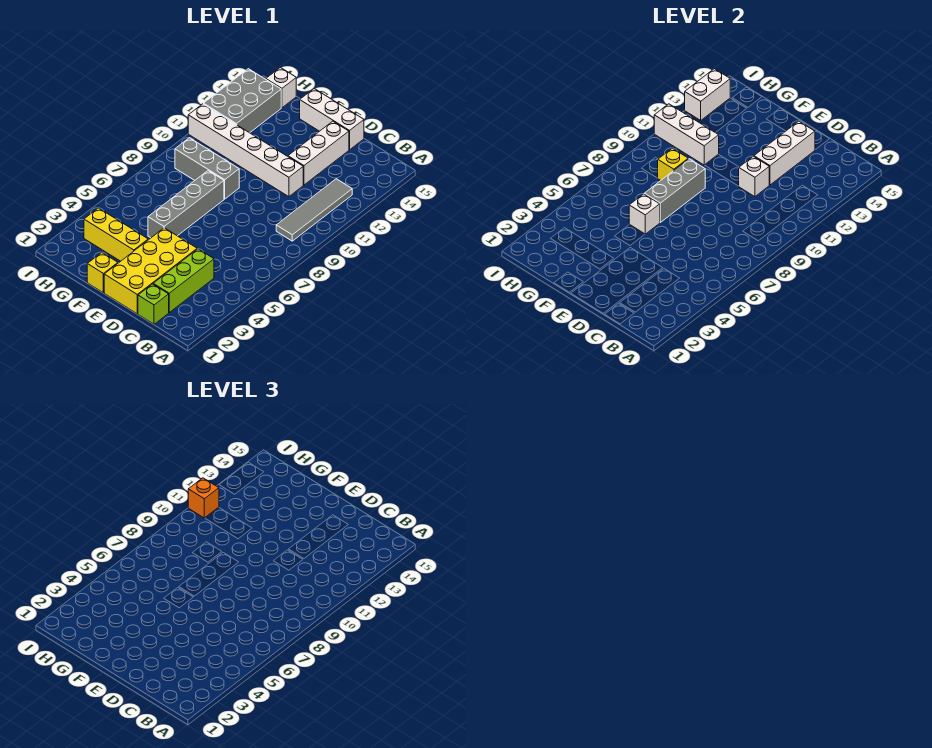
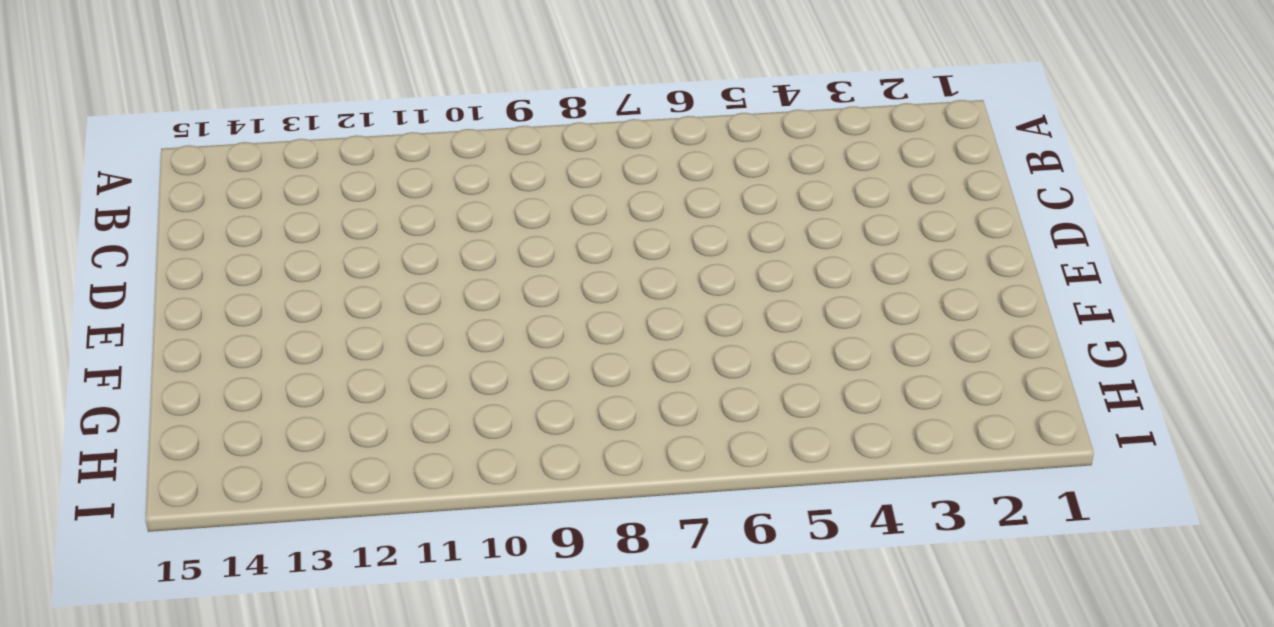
none -> grey 1x4 tile [276,179,352,241]
none -> lime 1x1 brick [138,284,169,324]
none -> lime 1x3 brick [153,249,214,312]

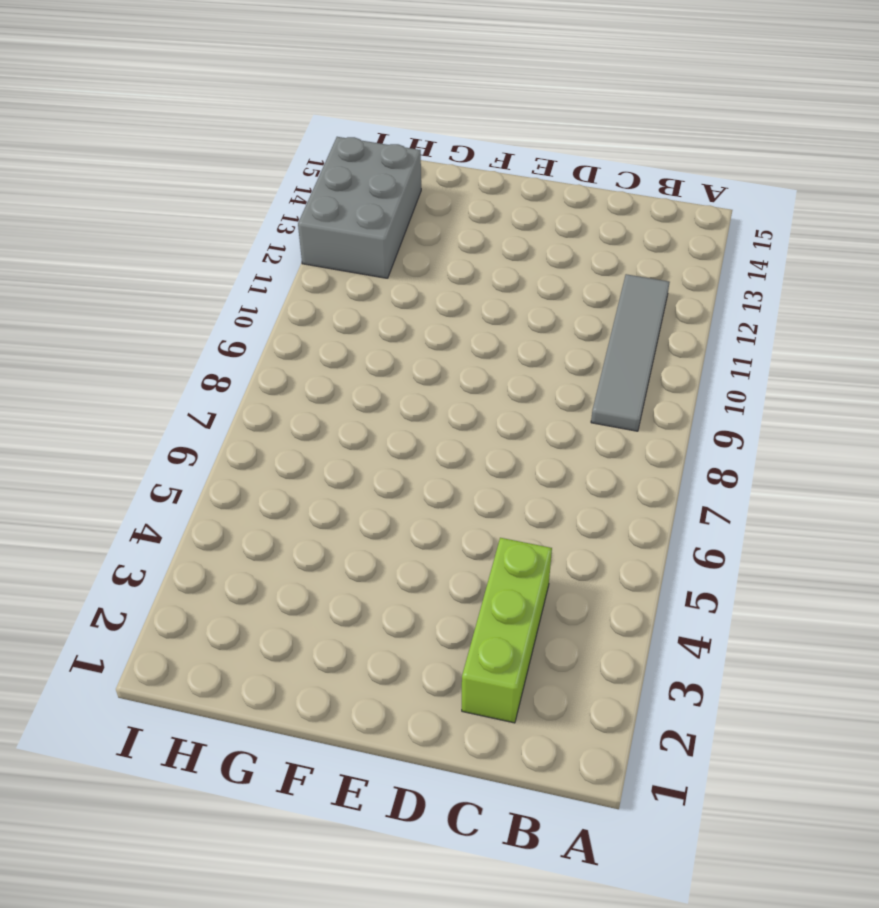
none -> lime 1x1 brick [138,284,169,324]
none -> yellow 2x4 brick [104,228,197,314]
none -> white 1x6 brick [188,104,303,197]

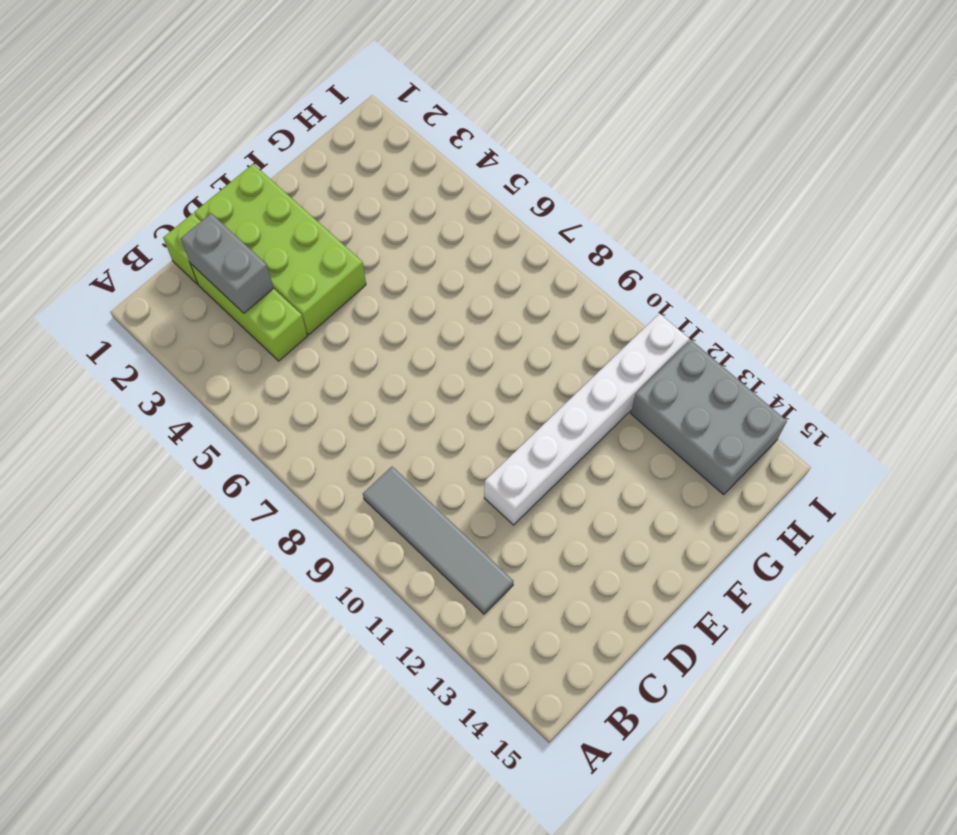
grey 1x2 brick [181,214,273,313] -> none
lime 2x4 brick [194,164,366,335] -> yellow 2x4 brick [104,228,197,314]
none -> white 1x3 brick [288,121,349,185]
none -> white 1x3 brick [300,89,364,150]
none -> yellow 1x1 brick [87,253,118,293]

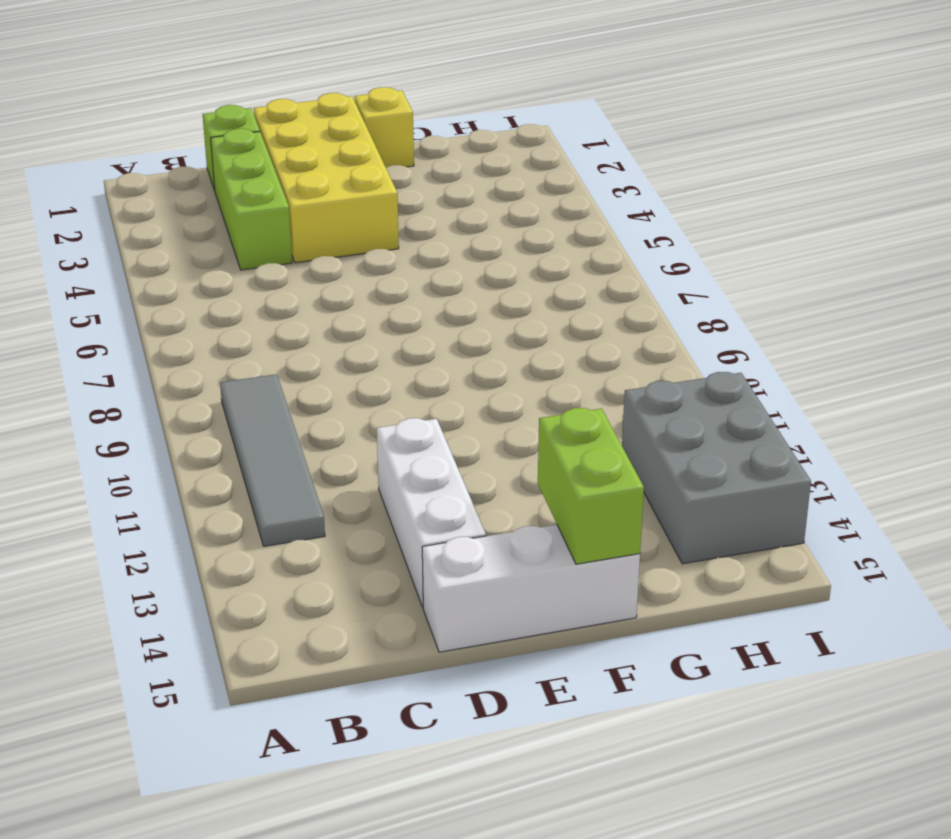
lime 1x2 brick [538,408,644,564] -> none
none -> white 1x6 brick [188,104,303,197]
none -> yellow 1x3 brick [84,208,148,261]
none -> grey 1x4 brick [148,171,224,238]

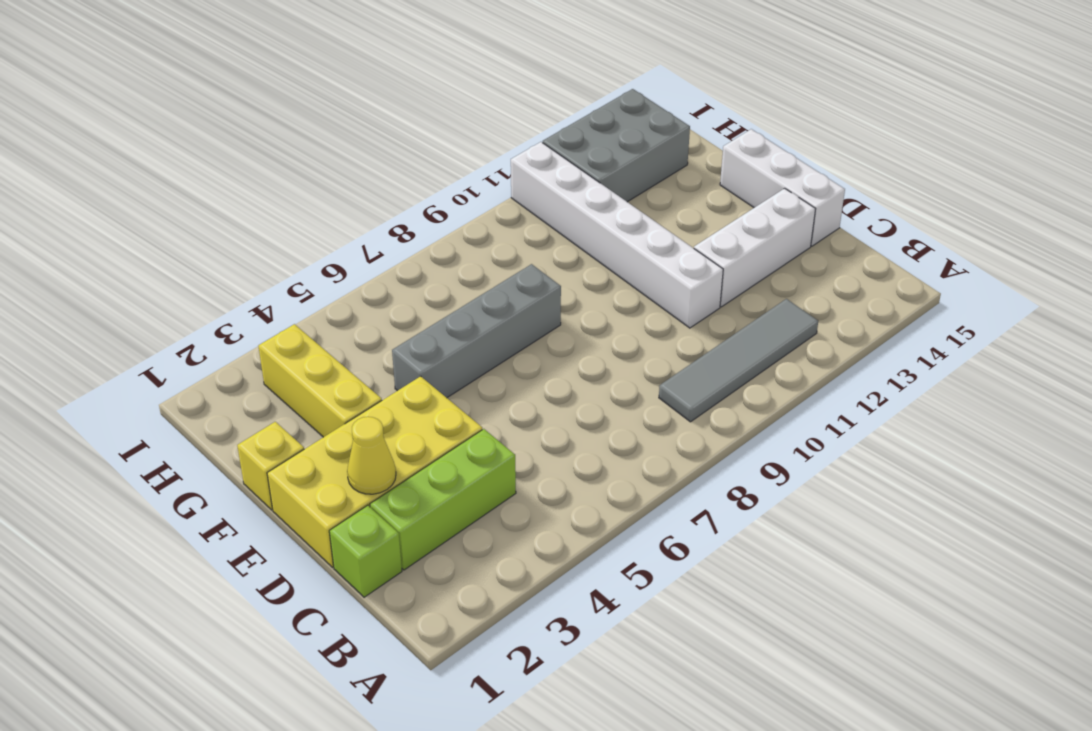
yellow 1x1 cone [347,417,396,494] -> none
none -> grey 1x3 brick [175,138,239,199]
none -> white 1x1 brick [266,68,296,108]
none -> white 1x1 brick [739,156,769,197]

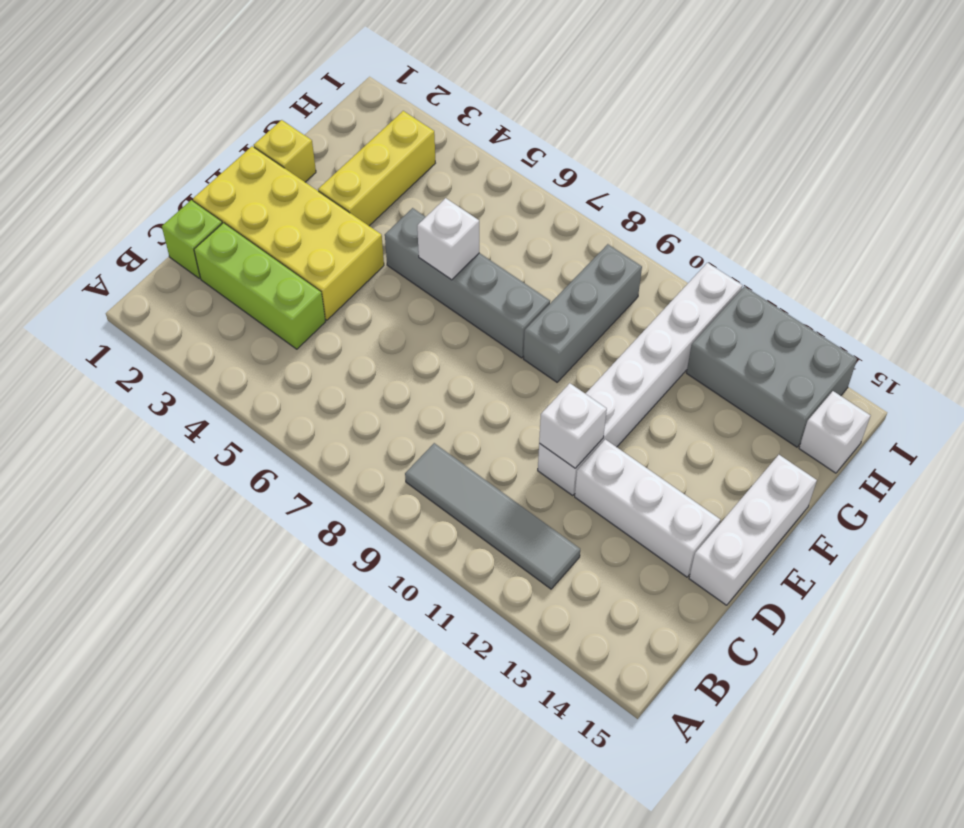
none -> white 1x3 brick [754,121,815,185]
none -> grey 1x3 brick [644,159,705,222]
none -> yellow 1x1 brick [658,148,688,181]

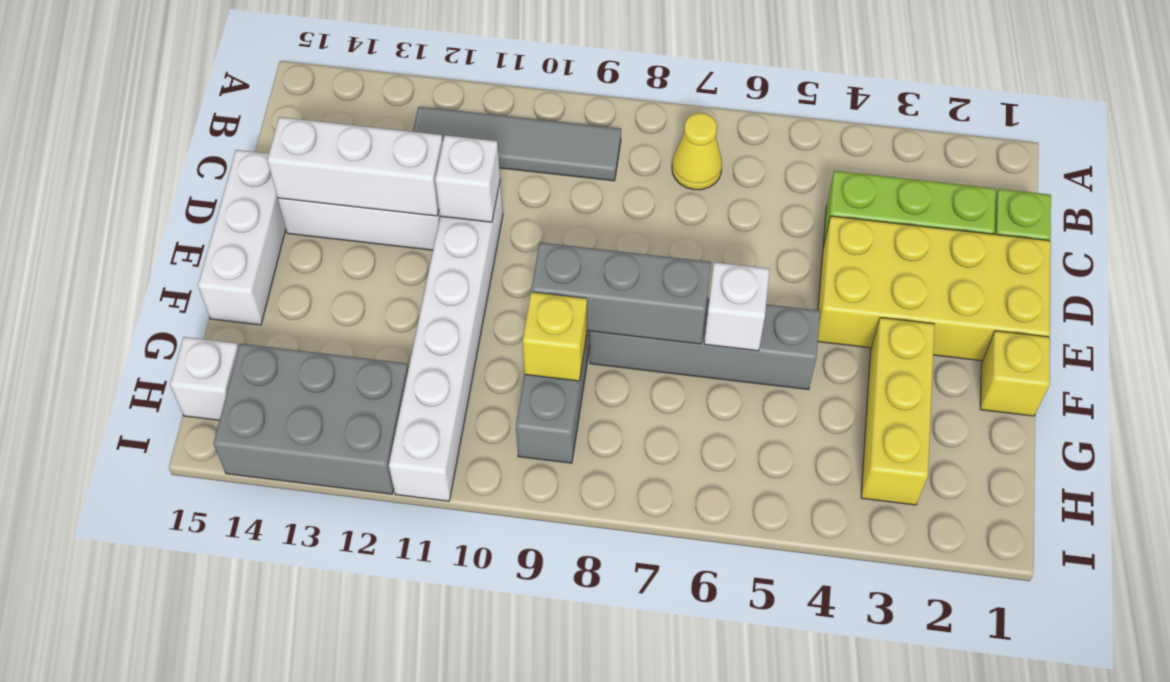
yellow 1x1 cone [672,113,722,190] -> none
none -> white 1x3 brick [654,104,719,165]
none -> white 1x2 brick [685,69,730,120]
none -> orange 1x1 brick [188,478,219,518]

